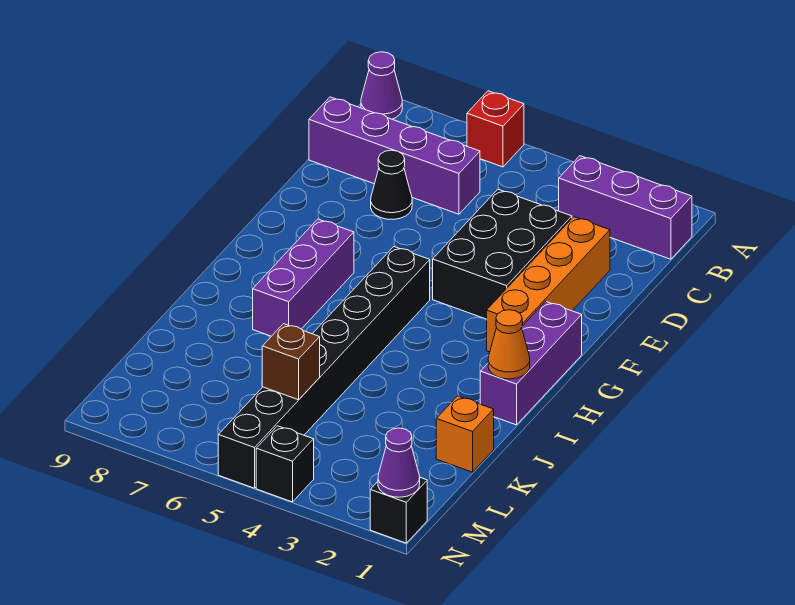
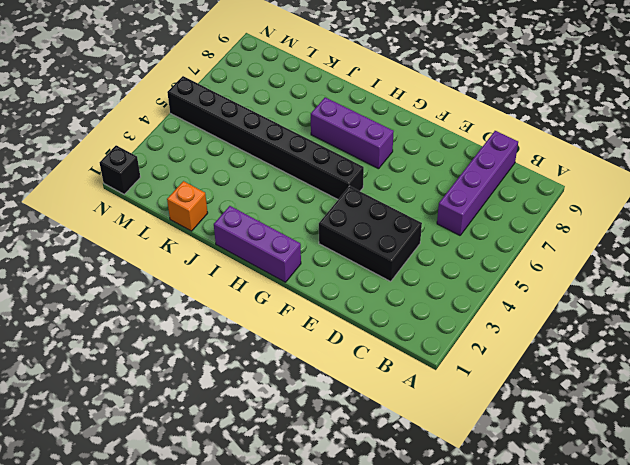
none -> red 1x1 brick [467,91,524,167]
none -> purple 1x1 cone [361,52,402,119]
none -> purple 1x3 brick [559,156,692,259]

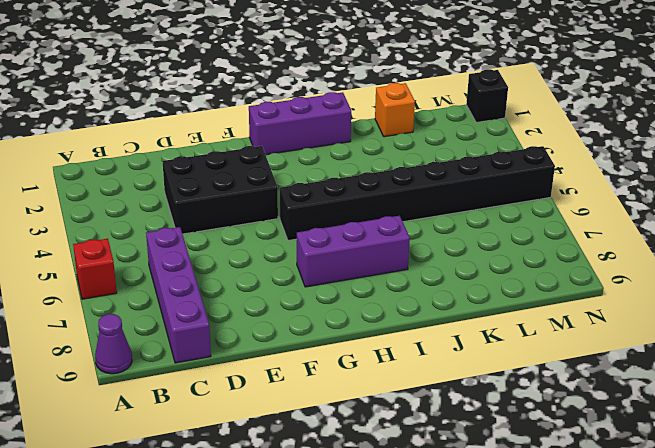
none -> purple 1x3 brick [559,156,692,259]
none -> orange 1x4 brick [487,217,610,352]
none -> black 1x1 cone [371,150,412,219]

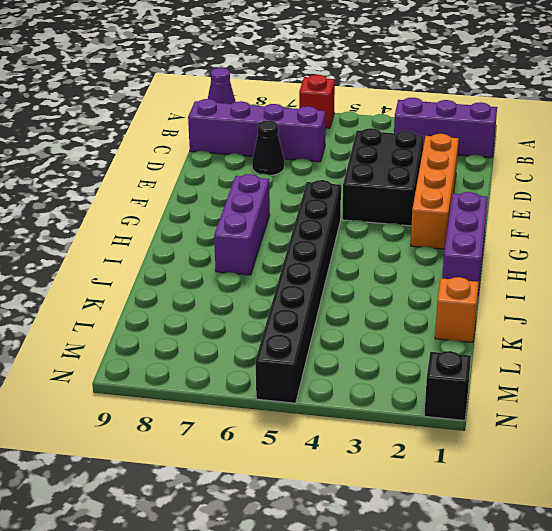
none -> black 1x1 brick [256,426,314,502]
none -> orange 1x1 cone [488,310,530,379]
none -> brown 1x1 brick [262,324,320,400]

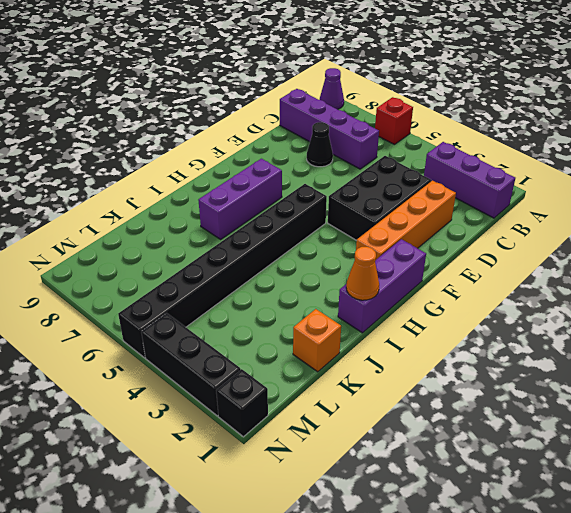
black 1x3 brick [141,313,241,416] -> black 1x1 brick [256,426,314,502]
none -> brown 1x1 brick [262,324,320,400]
none -> purple 1x1 cone [378,428,420,497]

